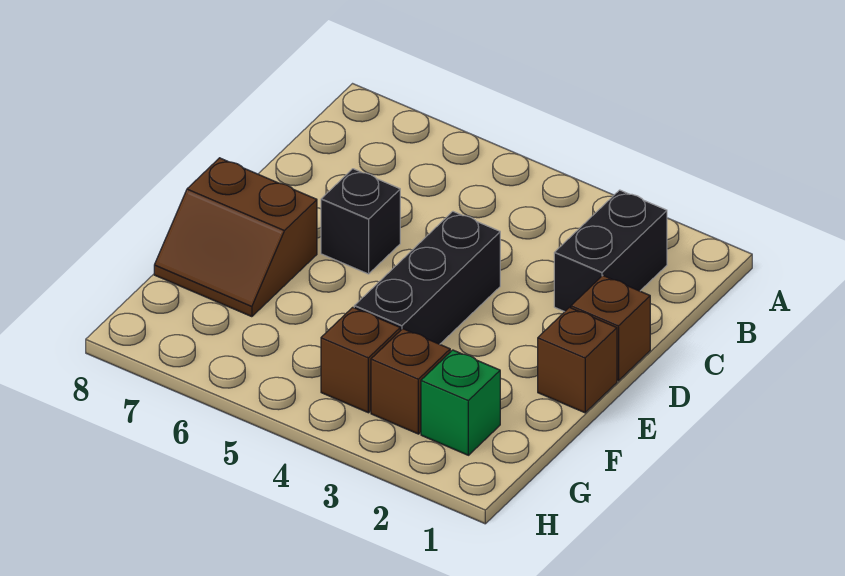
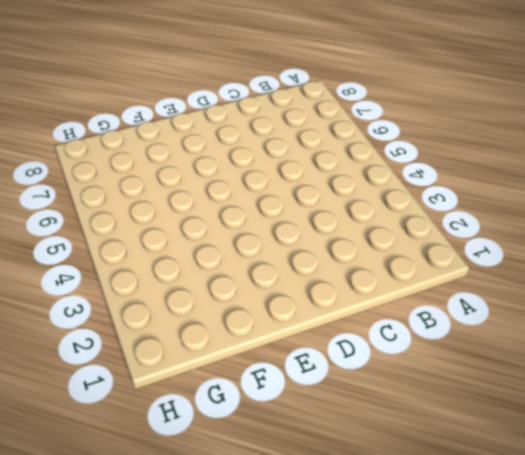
none -> black 1x2 brick [554,190,667,312]
none -> brown 1x1 brick [571,276,650,381]

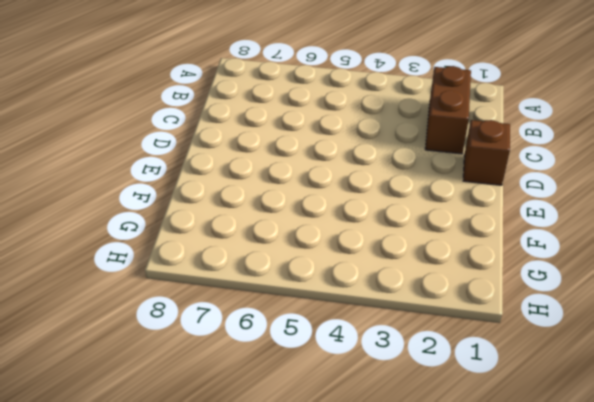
brown 1x2 brick [425,66,471,154] -> black 1x2 brick [554,190,667,312]
none -> black 1x3 brick [354,212,500,344]
none -> black 1x1 brick [321,169,400,274]

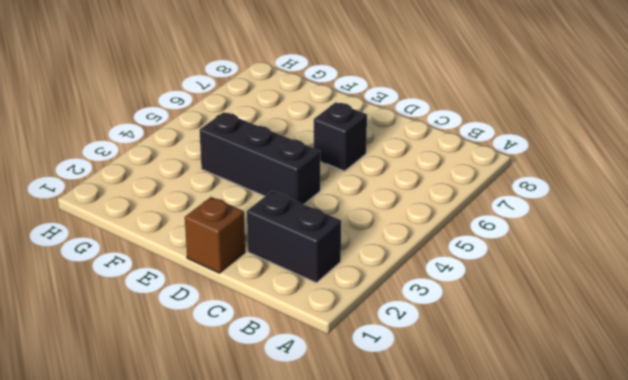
none -> brown 1x1 brick [538,307,617,413]
none -> brown 2x2 slope [154,158,317,317]

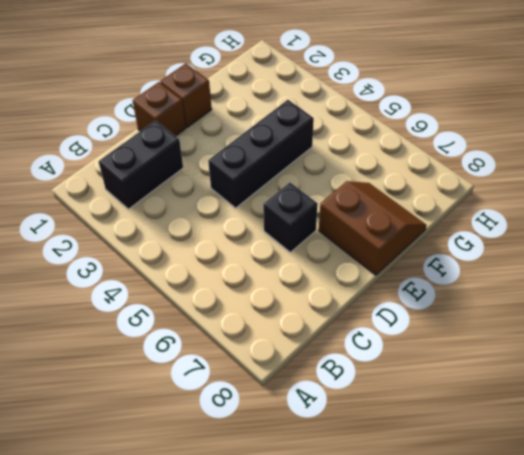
none -> green 1x1 brick [421,350,500,455]
none -> brown 1x1 brick [371,329,450,434]

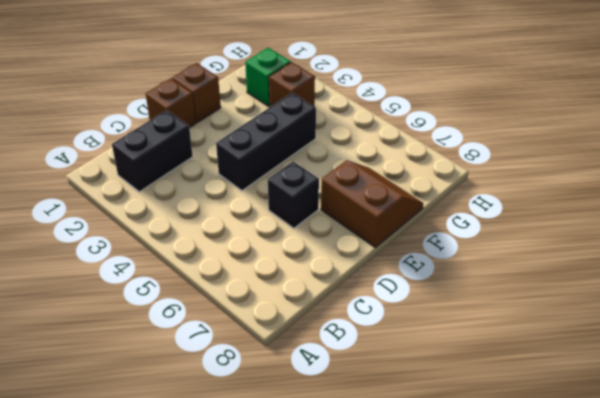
none -> brown 1x1 brick [321,307,400,413]

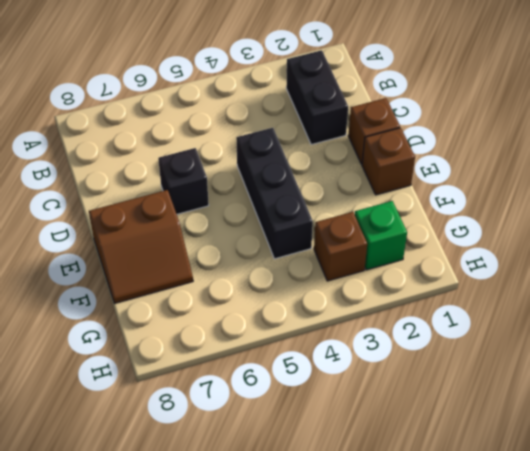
none -> brown 1x1 brick [321,307,400,413]

